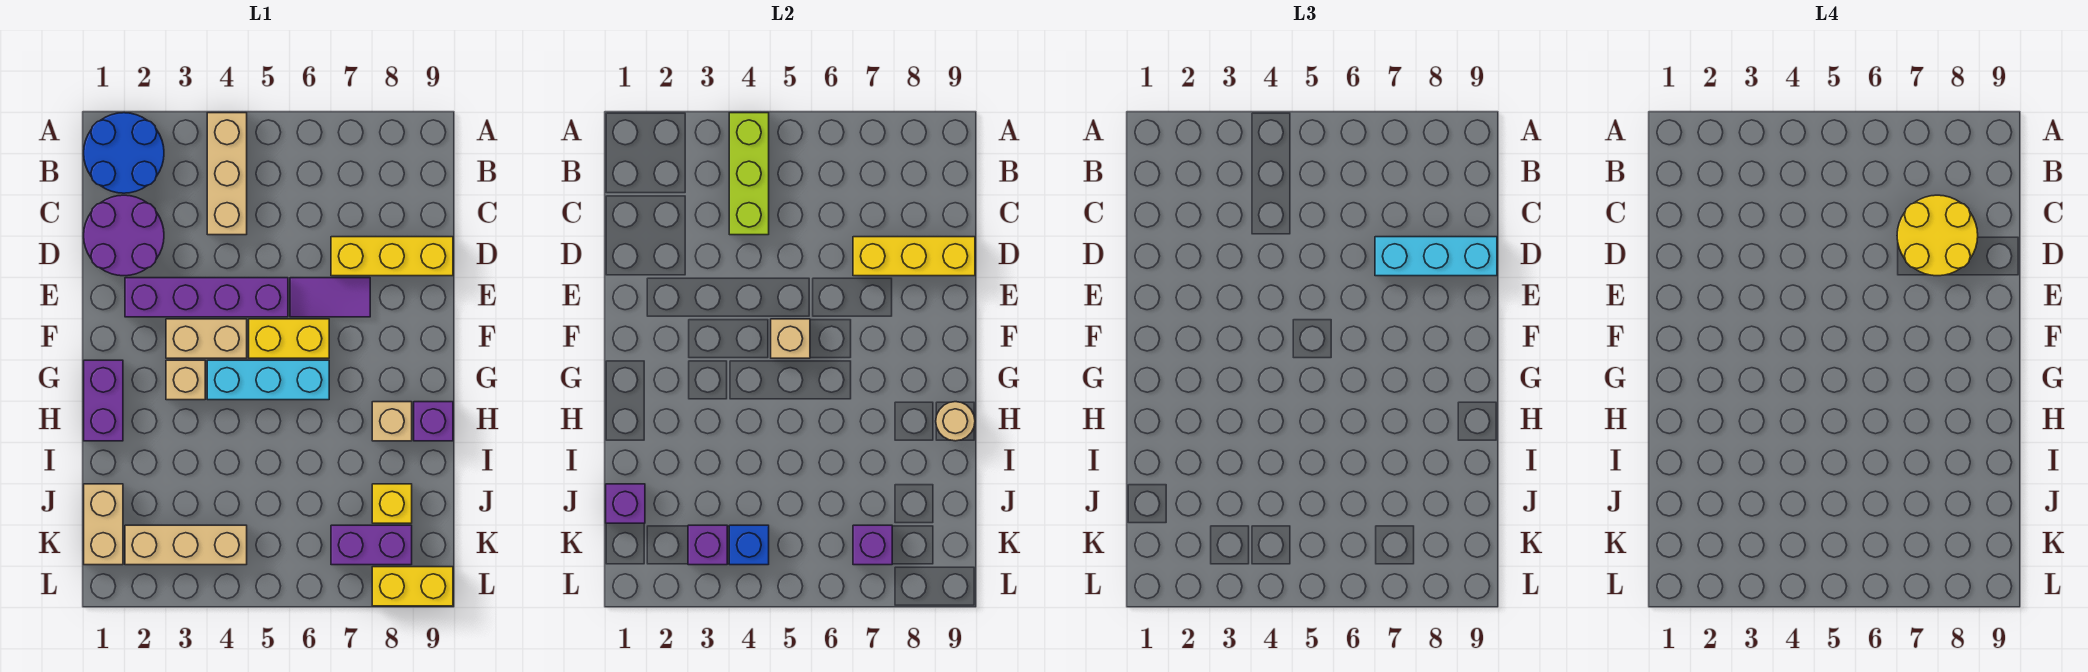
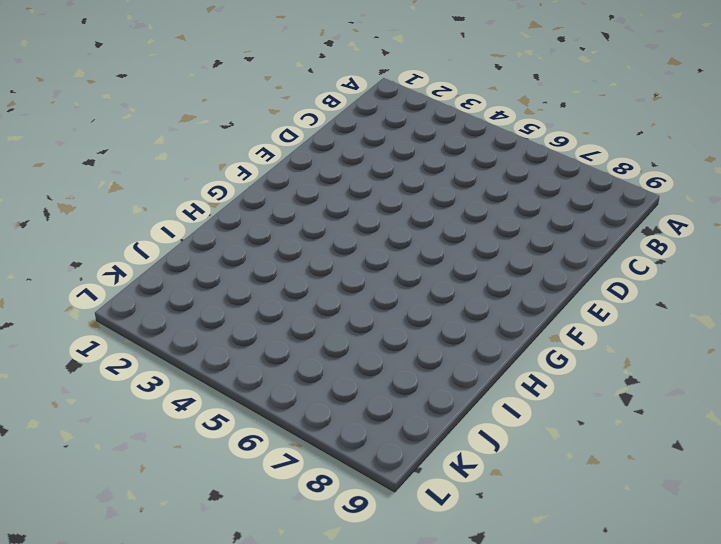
none -> blue 2x2 round brick [84,113,164,193]
none -> tan 1x3 brick [207,113,247,235]
none -> purple 2x2 round brick [84,195,164,276]

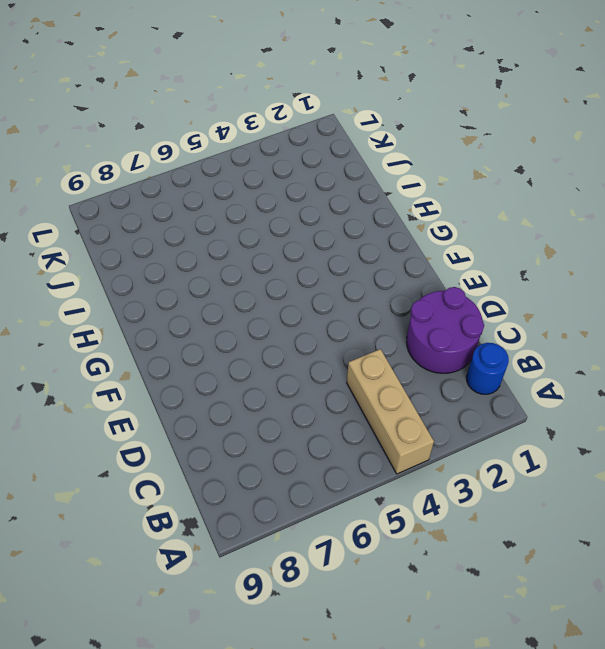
blue 1x1 round brick [466,343,509,394] -> blue 2x2 round brick [84,113,164,193]
none -> yellow 1x3 brick [331,237,453,276]
none -> purple 1x4 brick [125,278,288,317]
none -> purple 1x2 tile [290,278,370,317]

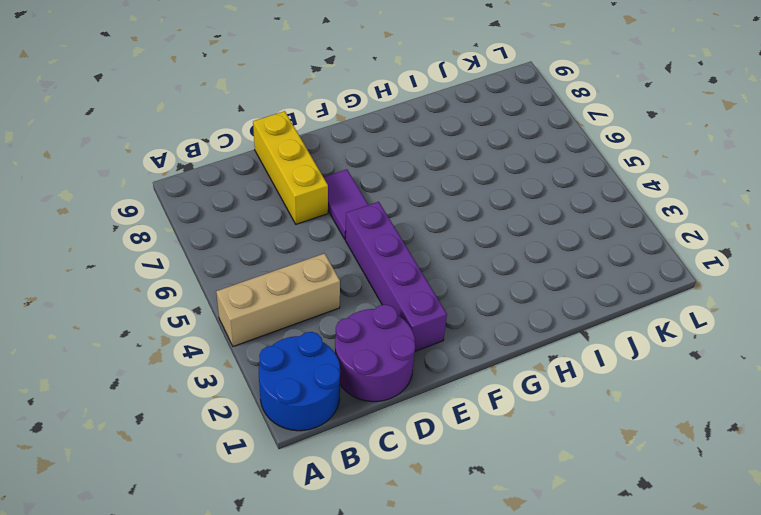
none -> tan 1x2 brick [166,319,247,358]
none -> yellow 1x2 brick [249,319,329,358]
none -> purple 1x2 brick [84,360,123,441]

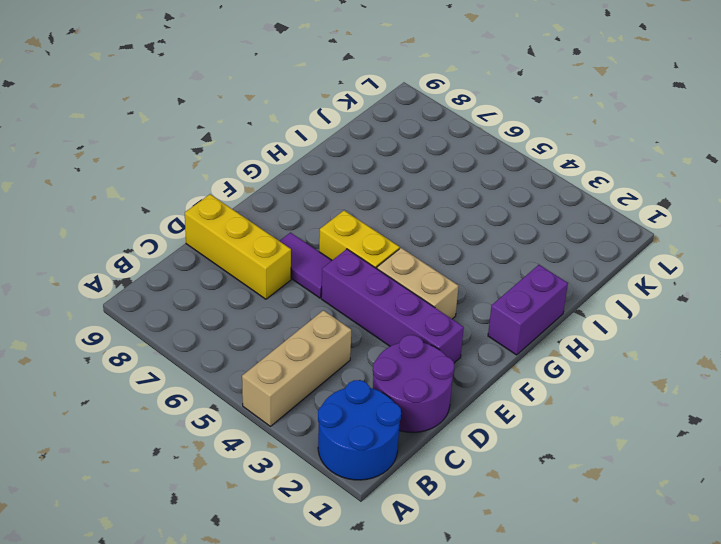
none -> tan 1x1 brick [166,360,205,400]
none -> cyan 1x3 brick [207,360,329,400]
none -> tan 1x1 brick [372,402,412,441]

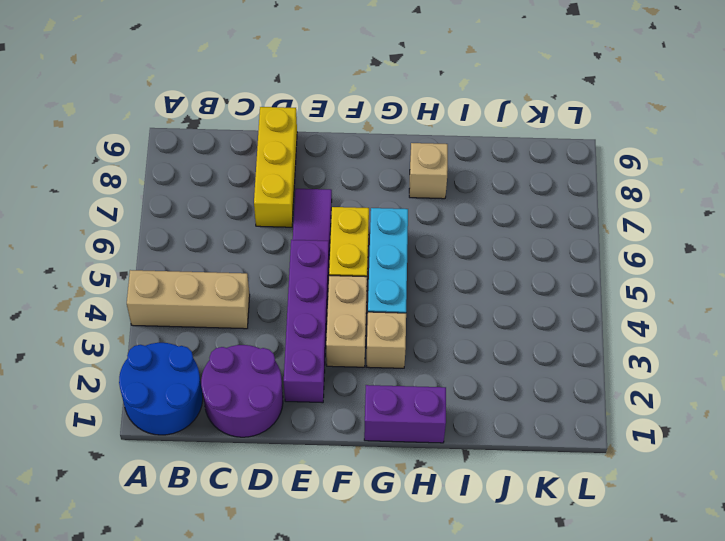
none -> purple 1x1 brick [414,402,453,441]
none -> tan 1x2 brick [84,484,123,565]
none -> yellow 1x1 brick [372,484,412,523]

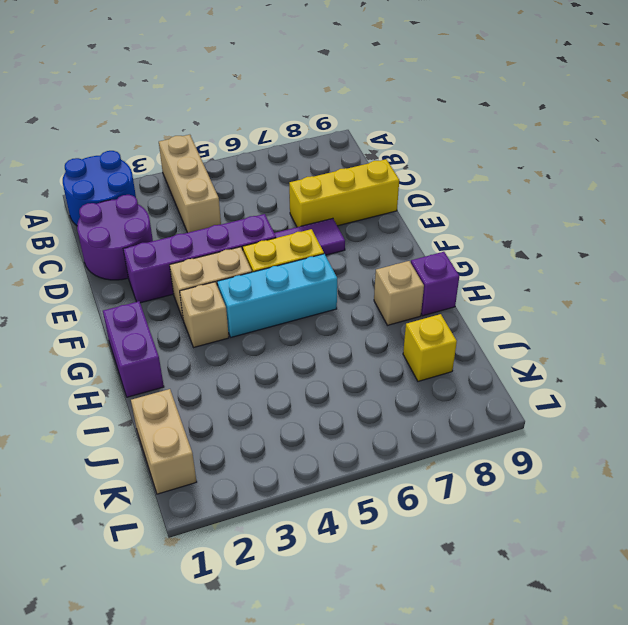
none -> tan 1x3 brick [125,525,247,565]
none -> purple 1x2 brick [331,525,412,565]
none -> yellow 1x2 brick [372,567,453,606]

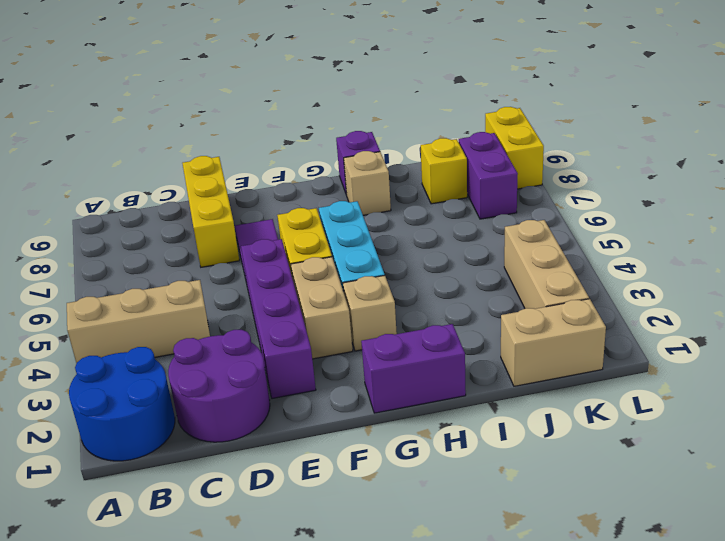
none -> lime 1x3 brick [729,113,769,235]
none -> yellow 1x3 brick [853,237,975,276]
none -> tan 1x1 brick [771,319,810,358]

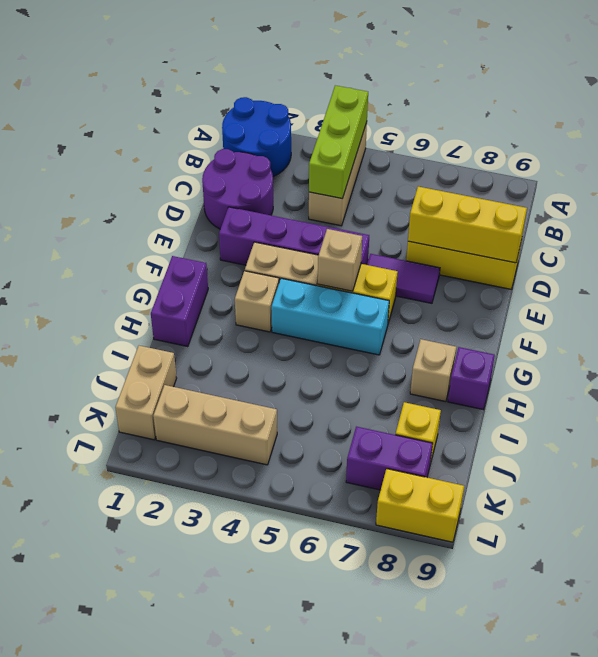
none -> tan 1x1 round brick [936,402,975,441]
none -> purple 1x1 brick [606,484,645,523]
none -> purple 1x1 brick [688,525,727,565]

